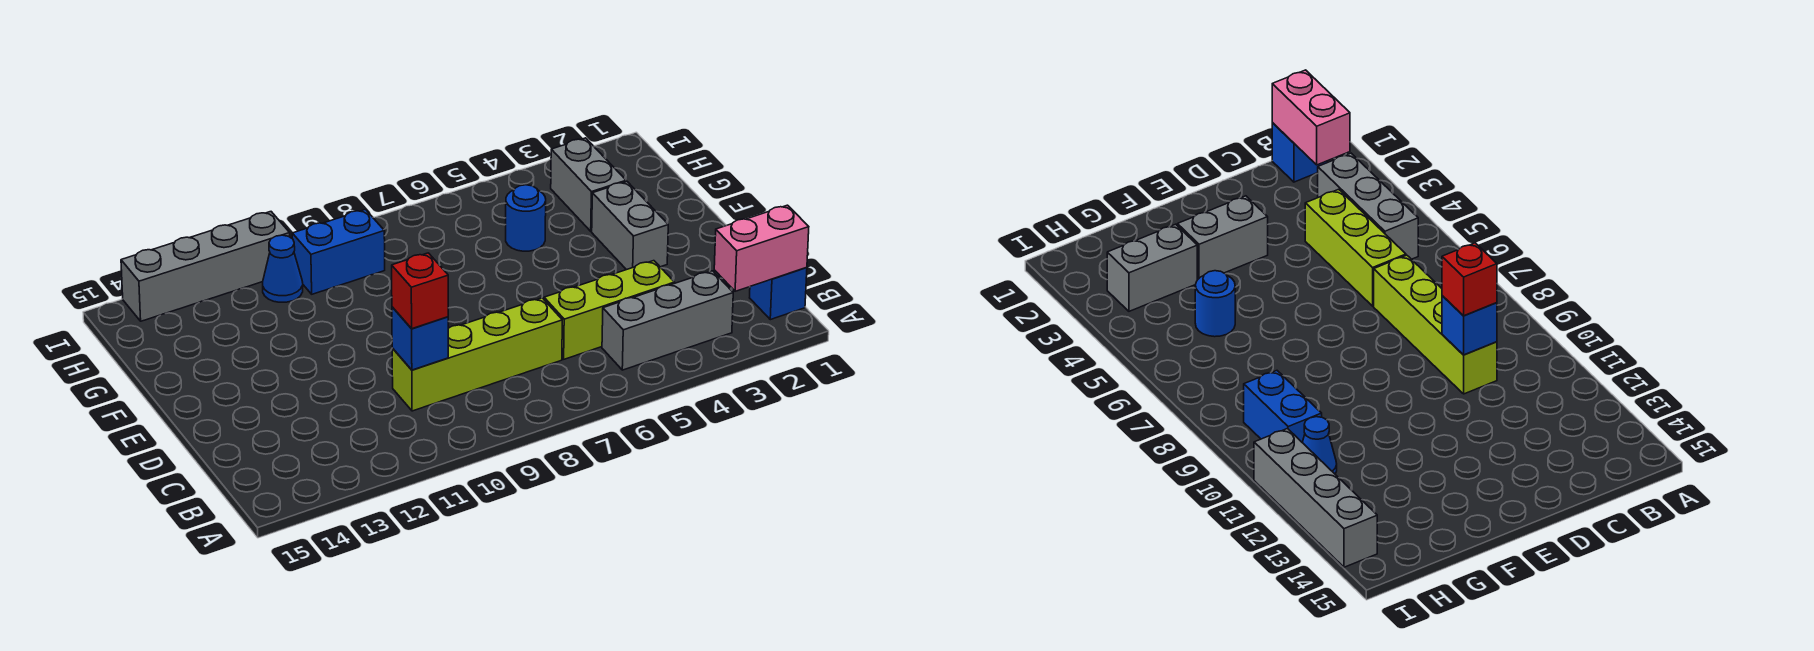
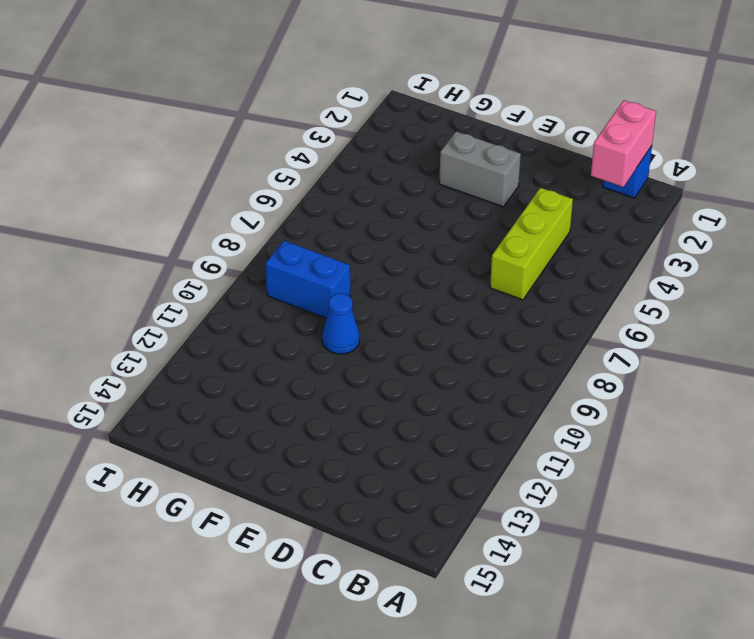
blue 1x1 cone [322,293,359,354] -> blue 1x1 cone moved to [263,235,303,302]
blue 1x2 brick [266,241,350,319] -> blue 1x2 brick turned to [292,209,385,294]
none -> grey 1x3 brick [602,271,733,370]
none -> lime 1x4 brick [392,298,562,411]
none -> grey 1x2 brick [551,138,626,231]

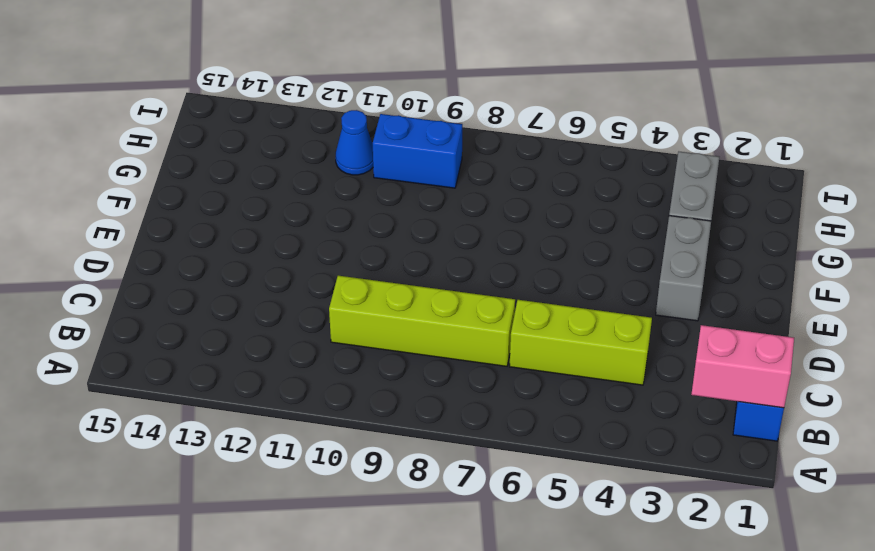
none -> grey 1x3 brick [602,271,733,370]
none -> blue 1x1 round brick [506,185,546,251]
none -> grey 1x4 brick [121,212,290,321]

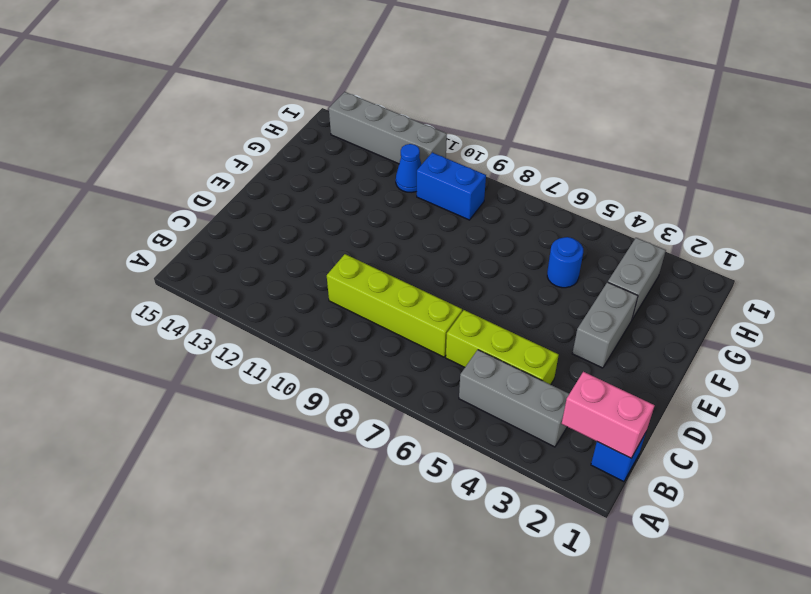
none -> blue 1x1 brick [392,307,448,370]
none -> red 1x1 brick [392,253,448,329]

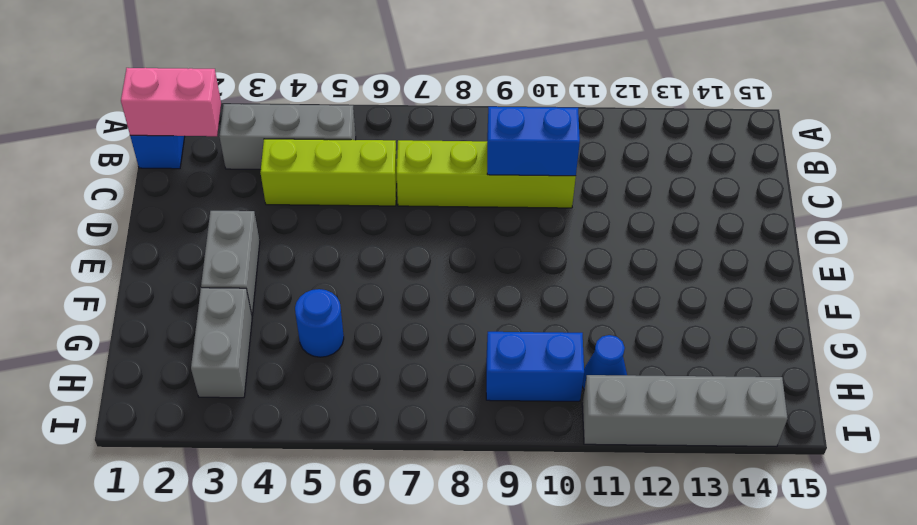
blue 1x2 brick [487,107,580,176] -> blue 1x1 brick [392,307,448,370]
none -> red 1x1 brick [392,253,448,329]

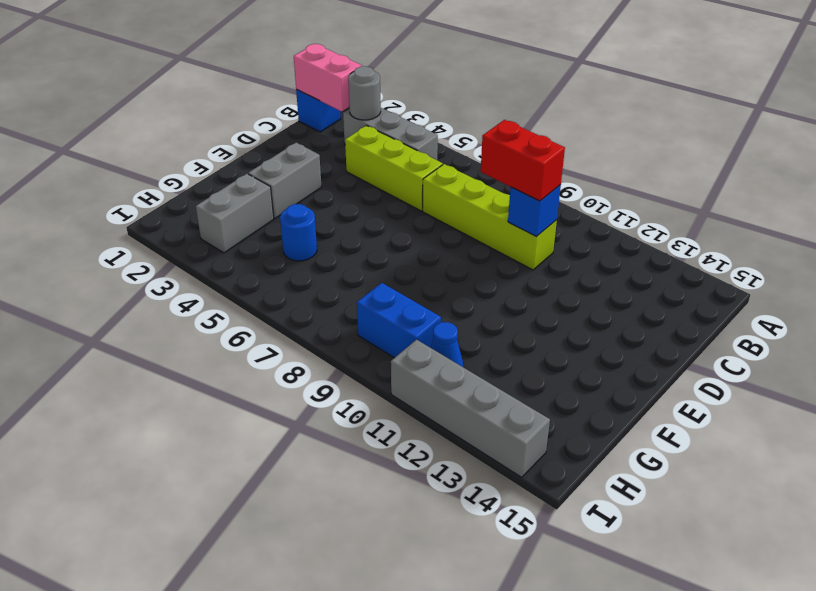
grey 1x1 round brick [348,66,381,120] -> none
red 1x2 brick [481,120,565,201] -> red 1x1 brick [392,253,448,329]

